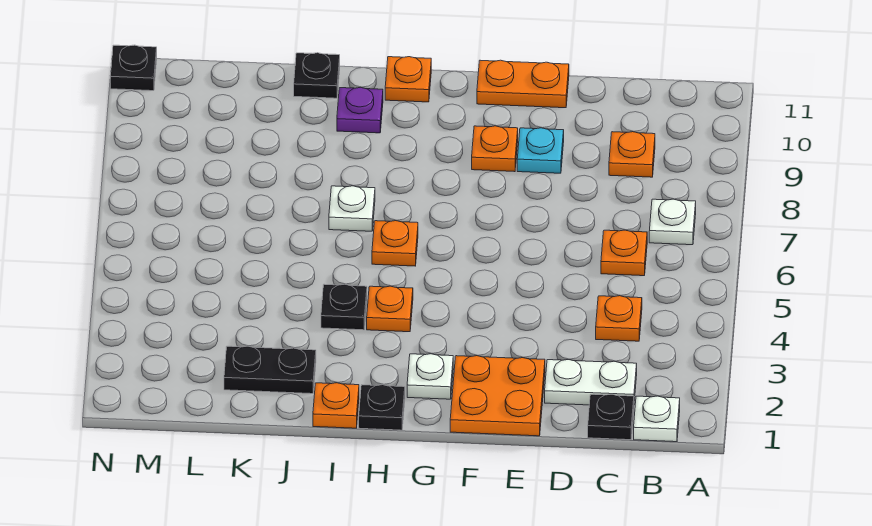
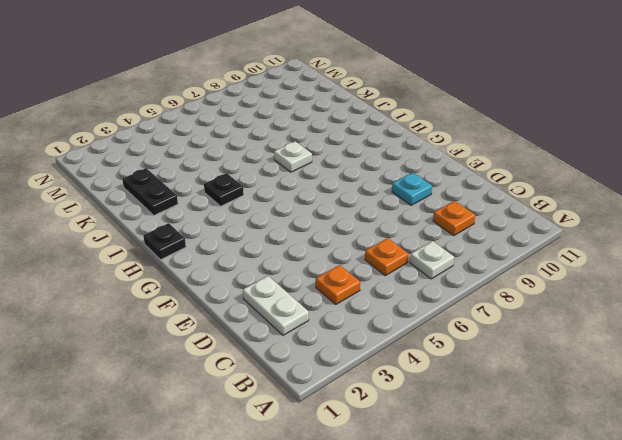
none -> white 1x1 plate [634,396,680,442]
none -> black 1x1 plate [588,394,634,440]
none -> orange 2x2 plate [450,356,545,436]

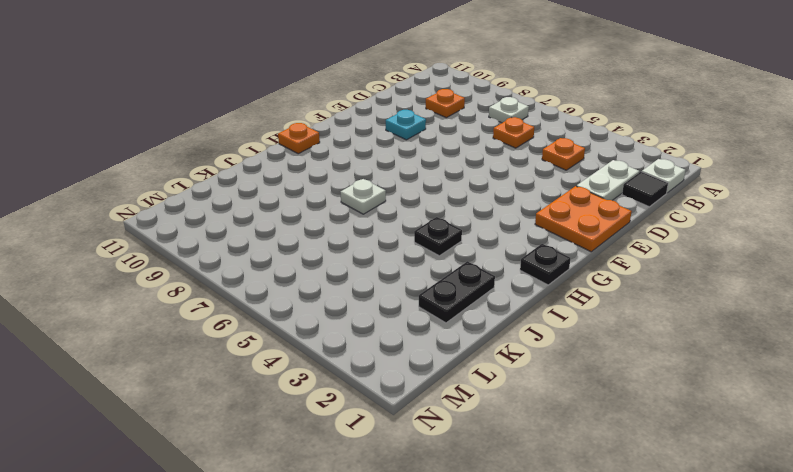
black 1x1 tile [622,172,668,207] -> black 1x1 plate [588,394,634,440]
none -> orange 1x2 plate [477,60,569,108]
none -> orange 1x1 plate [472,126,518,172]
none -> white 1x1 plate [407,354,453,399]

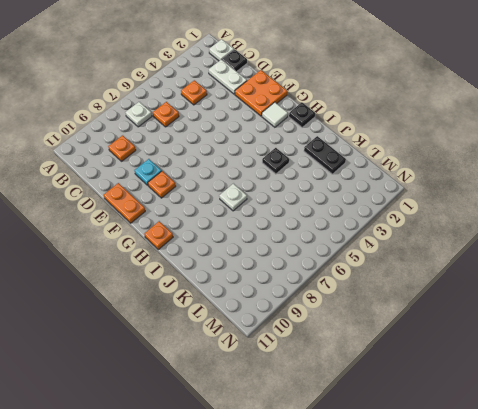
white 1x1 tile [262,102,288,127] -> white 1x1 plate [407,354,453,399]
none -> orange 1x1 plate [367,286,413,332]
none -> orange 1x1 plate [372,221,418,266]
none -> orange 1x1 plate [313,383,359,428]

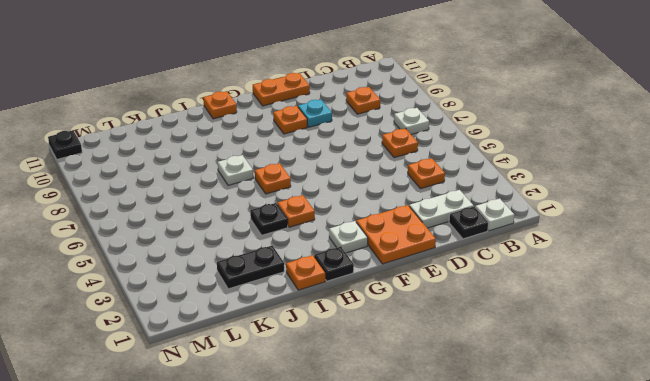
none -> purple 1x1 plate [337,87,383,133]
none -> black 1x1 plate [294,53,340,98]

